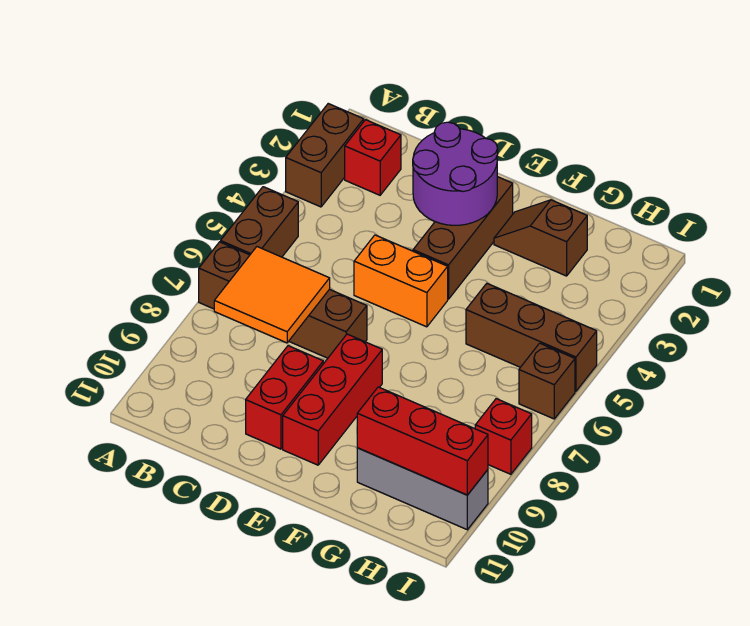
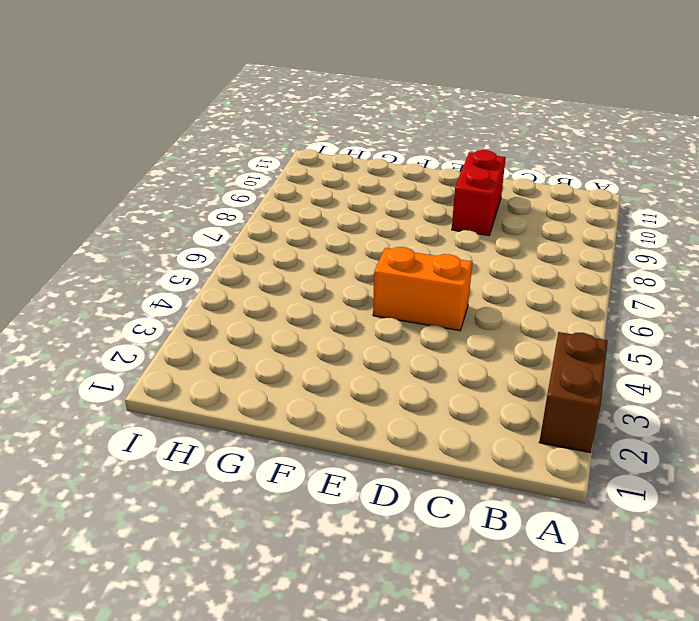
none -> brown 1x2 brick [221,187,298,257]
none -> brown 1x4 brick [199,242,367,358]
none -> red 1x1 brick [345,120,401,195]

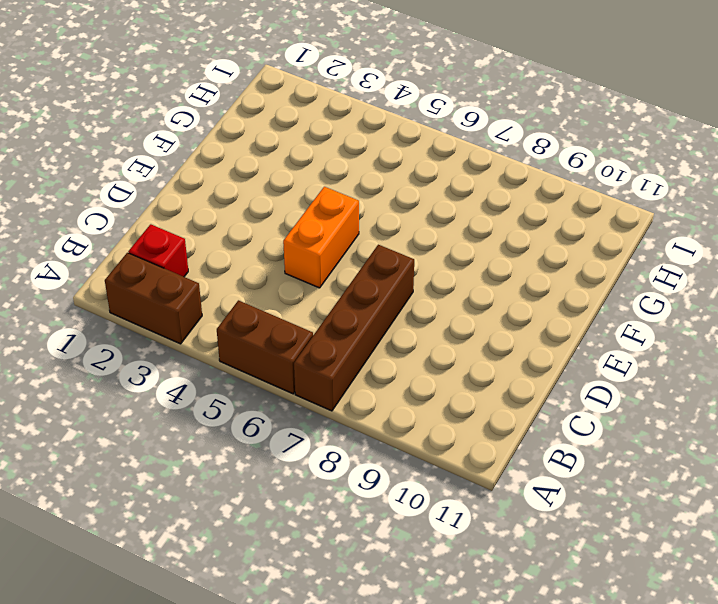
none -> red 1x2 brick [246,346,323,449]
none -> brown 1x3 brick [413,177,513,299]
none -> red 1x3 brick [283,334,382,465]

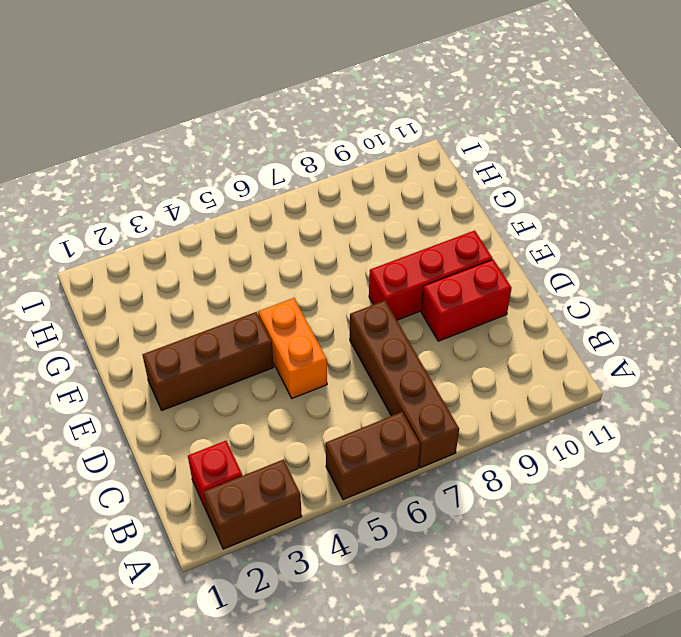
none -> brown 1x2 slope [494,200,587,276]
none -> brown 1x3 brick [466,284,597,391]
none -> grey 1x3 brick [357,448,488,530]

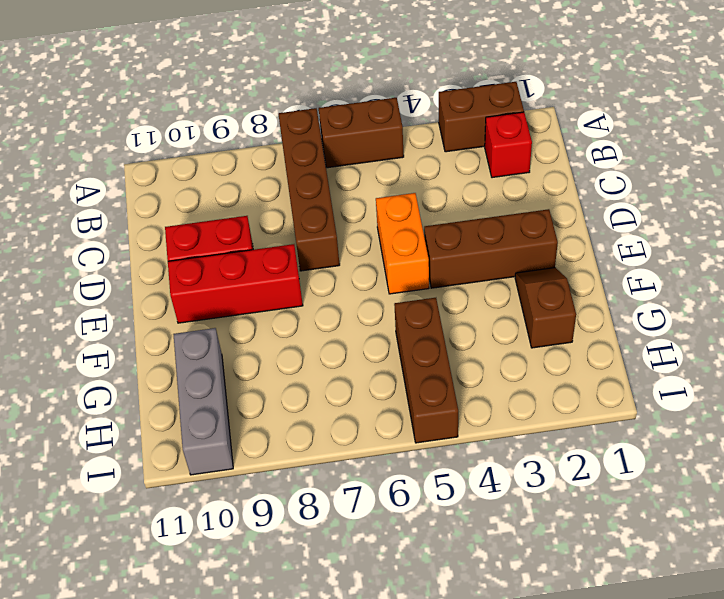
none -> brown 1x1 brick [519,343,575,419]
none -> red 1x1 brick [475,399,532,474]
none -> orange 2x2 tile [214,247,330,343]

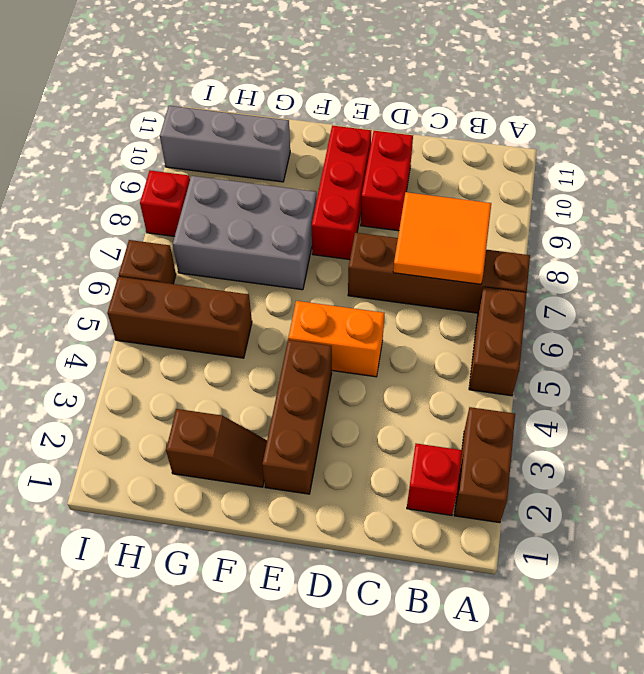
grey 2x3 brick [173,176,317,290] -> none
none -> purple 2x2 round brick [413,122,498,225]
none -> red 1x3 brick [357,387,488,495]

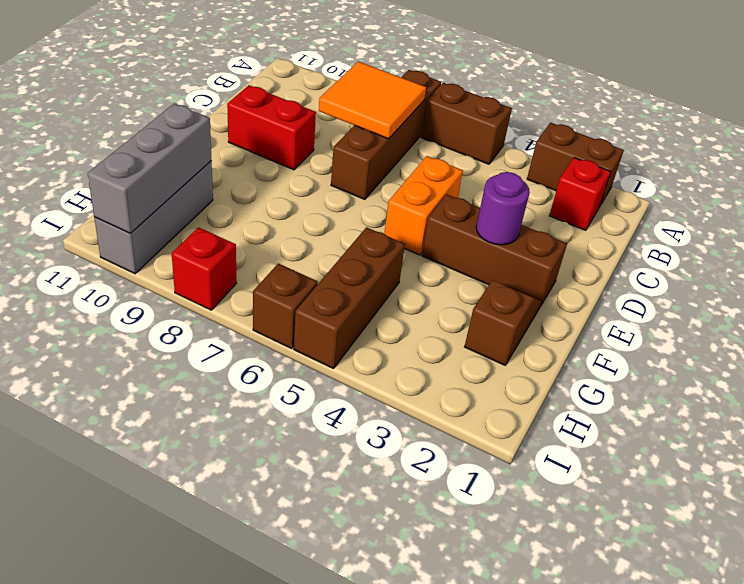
purple 1x1 round brick [476,172,530,245] -> purple 2x2 round brick [413,122,498,225]
grey 1x3 brick [88,103,211,233] -> red 1x3 brick [357,387,488,495]
none -> red 1x3 brick [283,334,382,465]

